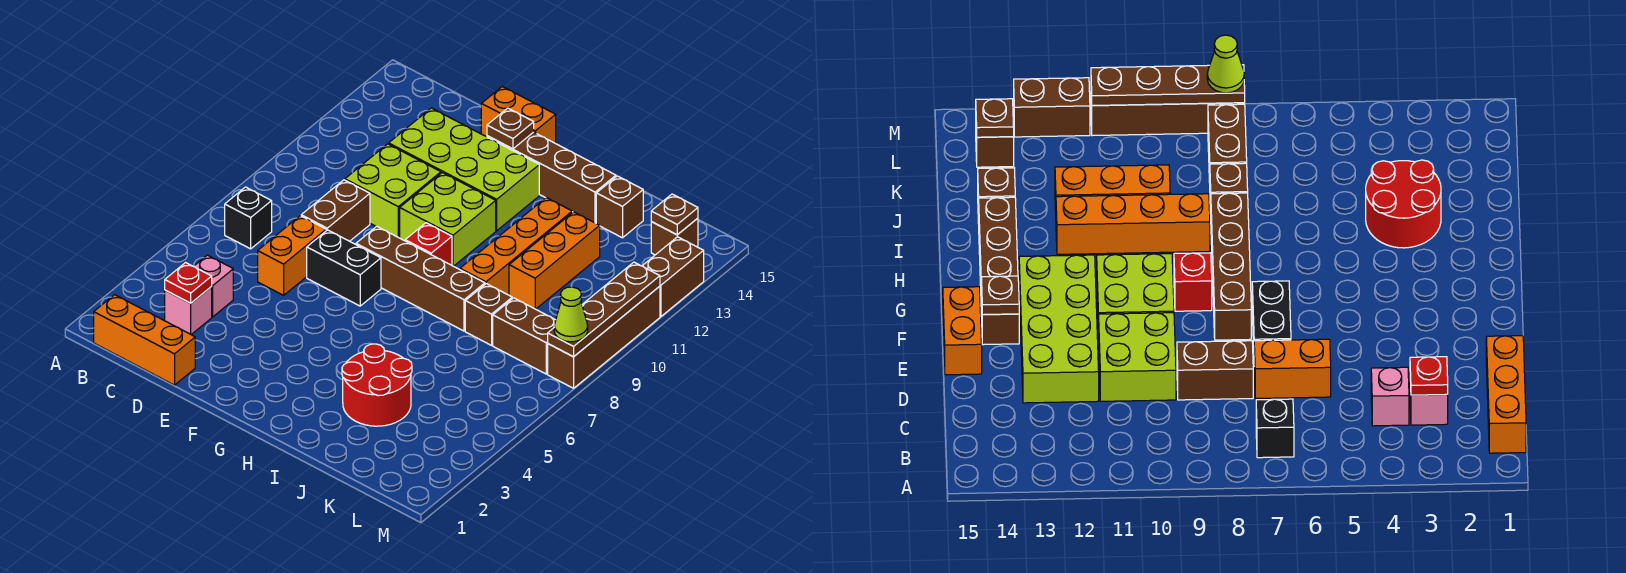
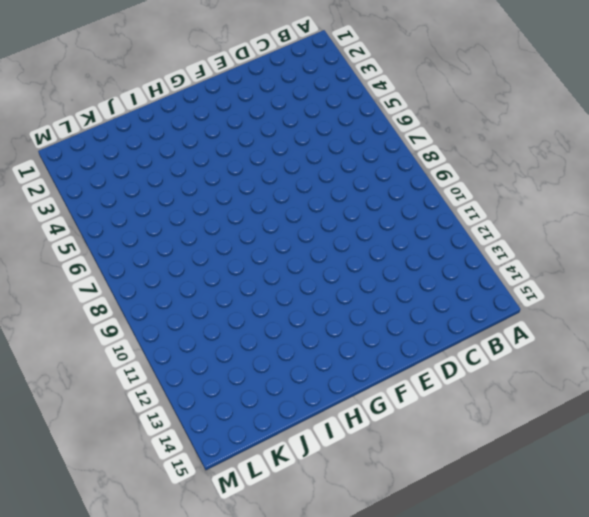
none -> orange 1x3 brick [94,295,195,385]
none -> black 1x1 brick [225,187,272,249]
none -> pink 1x1 brick [165,287,212,335]

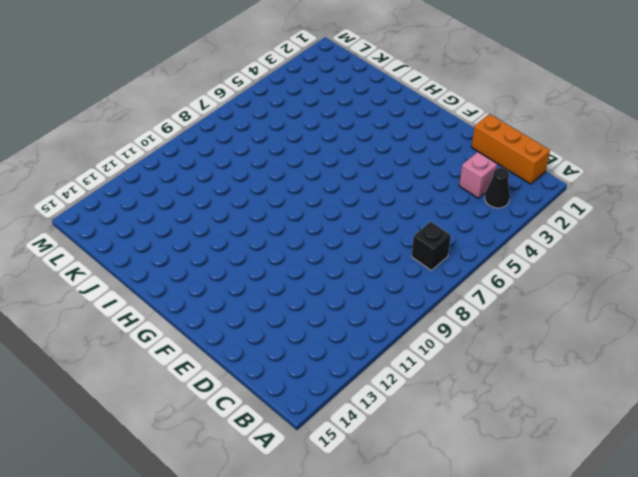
black 1x1 cone [485,168,510,208] -> none
none -> pink 1x1 brick [194,255,233,317]
none -> orange 1x2 brick [258,216,326,295]
none -> brown 1x2 brick [301,180,370,241]

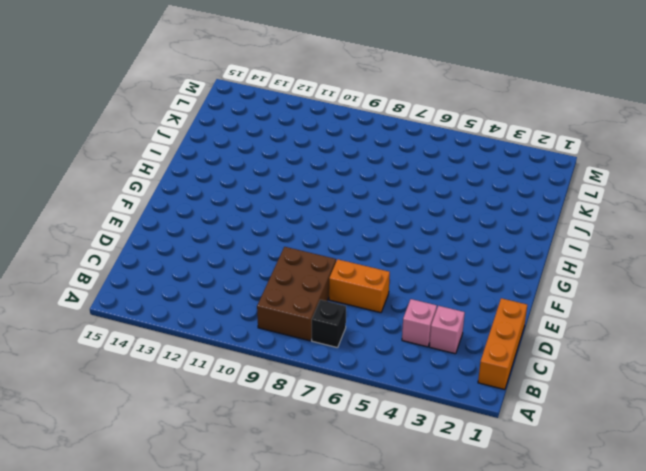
brown 2x3 brick [257,247,336,341] -> brown 1x2 brick [301,180,370,241]
none -> lime 2x2 brick [345,144,441,238]
none -> lime 2x4 brick [389,108,539,231]
none -> black 1x2 brick [307,230,381,306]

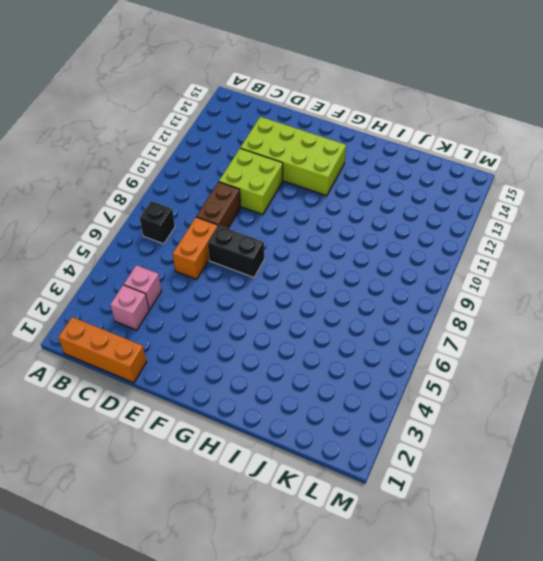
none -> orange 1x2 brick [481,86,556,143]
none -> brown 1x4 brick [356,226,485,331]
none -> lime 2x2 brick [400,173,496,266]

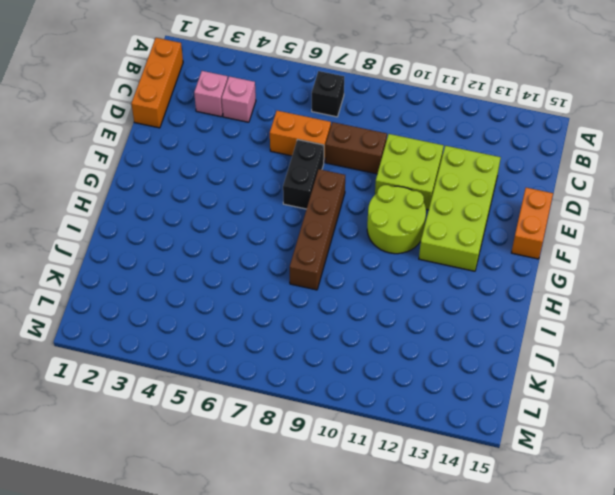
lime 2x2 round brick [367,185,426,254] -> lime 2x2 brick [400,173,496,266]
none -> brown 1x4 brick [487,132,616,223]
none -> red 1x1 brick [405,223,452,265]
none -> red 2x2 round brick [342,344,412,426]

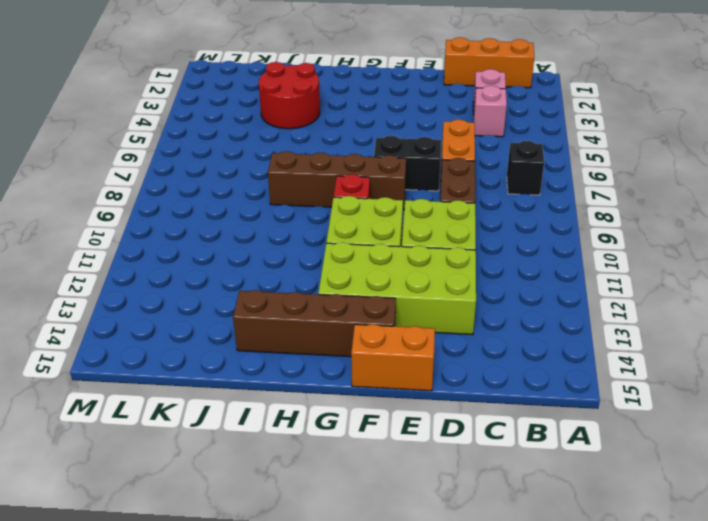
none -> orange 1x4 brick [460,198,572,295]
none -> brown 1x1 brick [465,284,512,345]
none -> orange 1x3 brick [509,212,600,309]

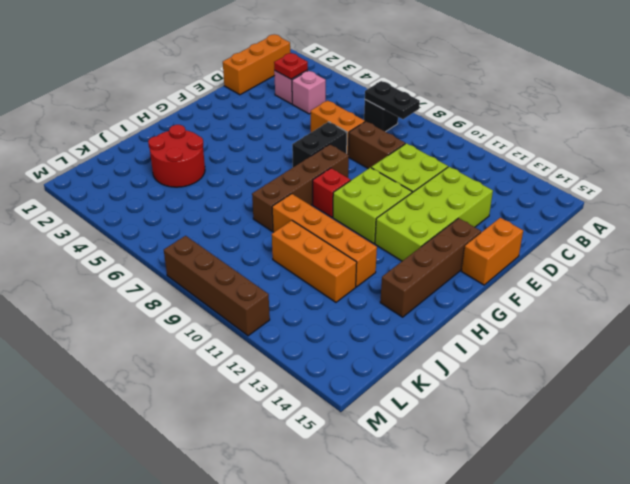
black 1x2 plate [365,81,420,119] -> none
none -> brown 1x1 brick [465,284,512,345]
none -> brown 1x1 brick [596,176,643,238]
none -> brown 1x2 brick [493,298,556,374]

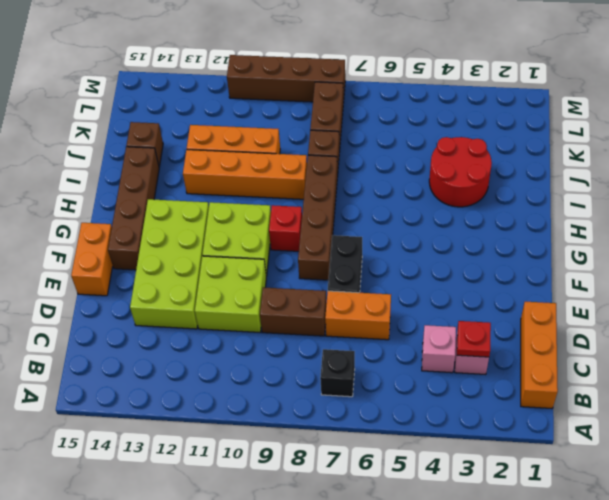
none -> brown 1x1 brick [651,218,698,255]
none -> brown 1x2 brick [642,237,704,317]
none -> brown 1x1 plate [487,108,534,149]

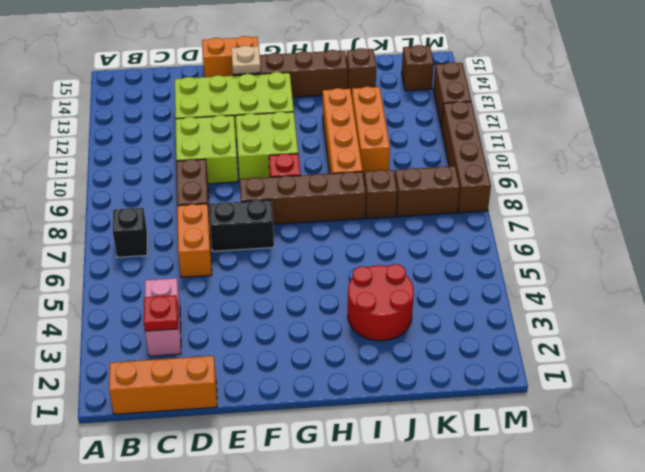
tan 1x1 plate [231,46,261,74] -> brown 1x1 plate [487,108,534,149]
none -> brown 1x1 plate [651,194,698,235]
none -> brown 1x4 plate [548,262,660,357]
none -> lime 1x1 cone [554,287,588,342]

